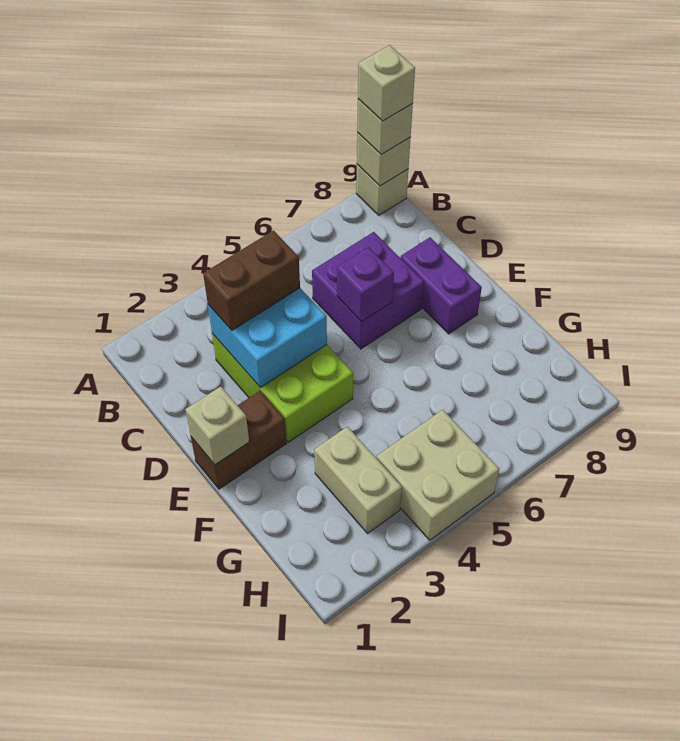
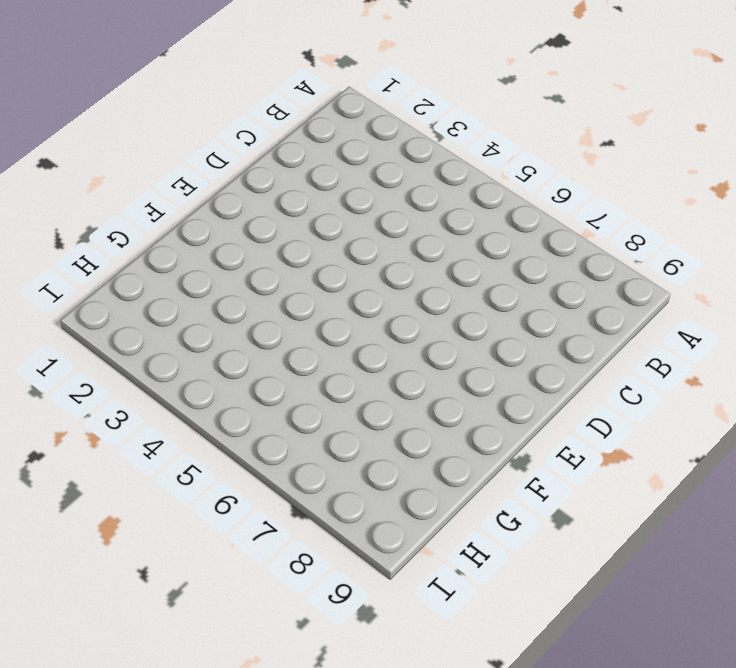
none -> tan 1x1 brick [356,165,408,215]
none -> lime 2x3 brick [212,333,353,442]
none -> purple 2x2 brick [312,232,424,349]

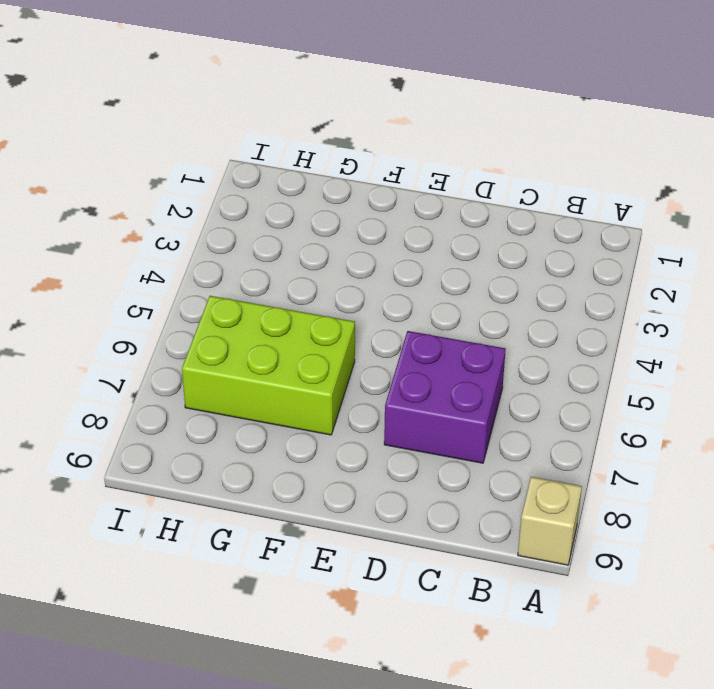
lime 2x3 brick [182,296,355,435] -> lime 2x3 brick moved to [212,333,353,442]
none -> purple 1x2 brick [401,237,482,334]
none -> brown 1x2 brick [191,391,286,489]
none -> tan 1x2 brick [314,427,402,533]

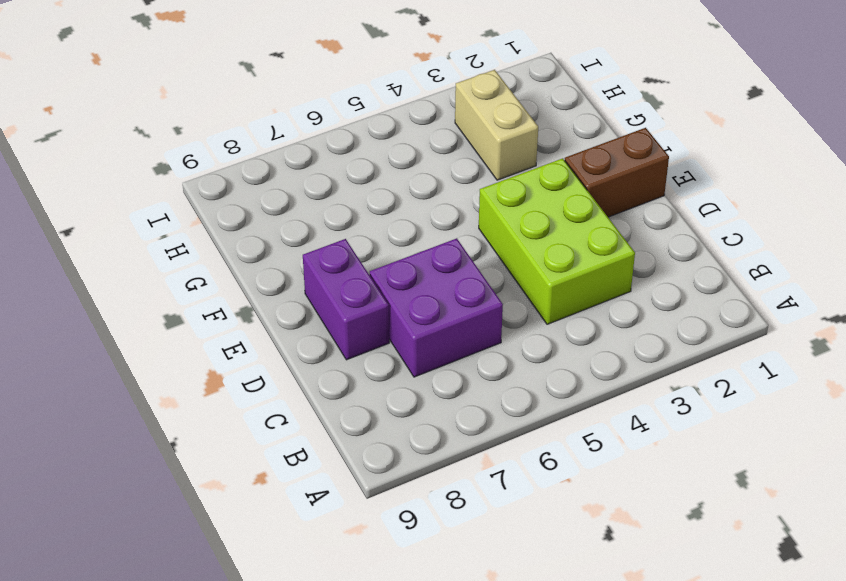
none -> tan 1x1 brick [356,165,408,215]
none -> tan 2x2 brick [377,410,499,540]
none -> tan 1x1 brick [357,133,411,186]

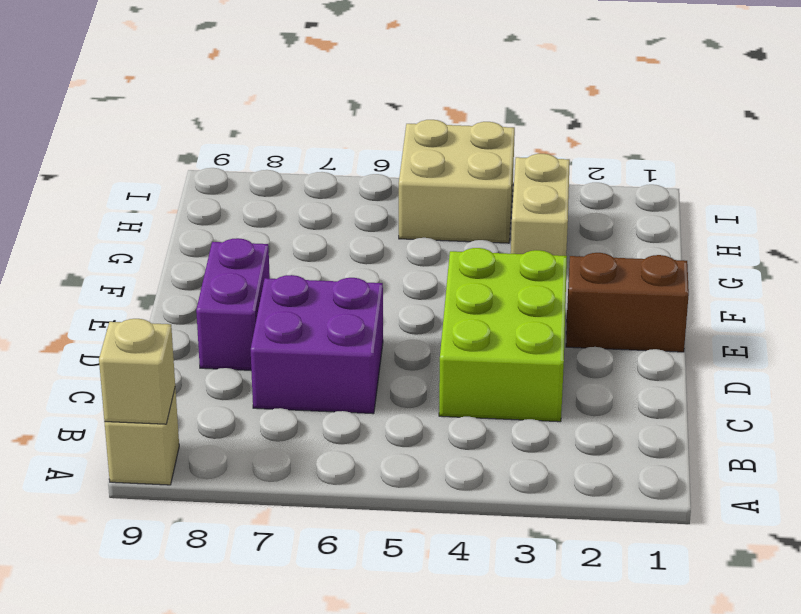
none -> cyan 2x2 brick [208,288,327,388]
none -> purple 1x1 brick [337,247,394,322]
none -> tan 1x1 brick [186,386,249,465]

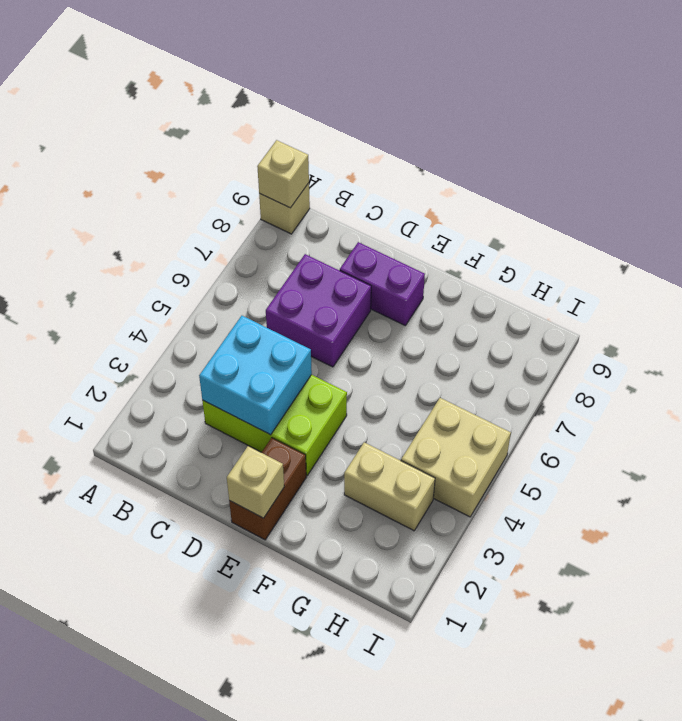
none -> purple 1x1 brick [337,247,394,322]
none -> tan 1x1 brick [357,99,413,154]
none -> brown 1x2 brick [203,231,300,330]

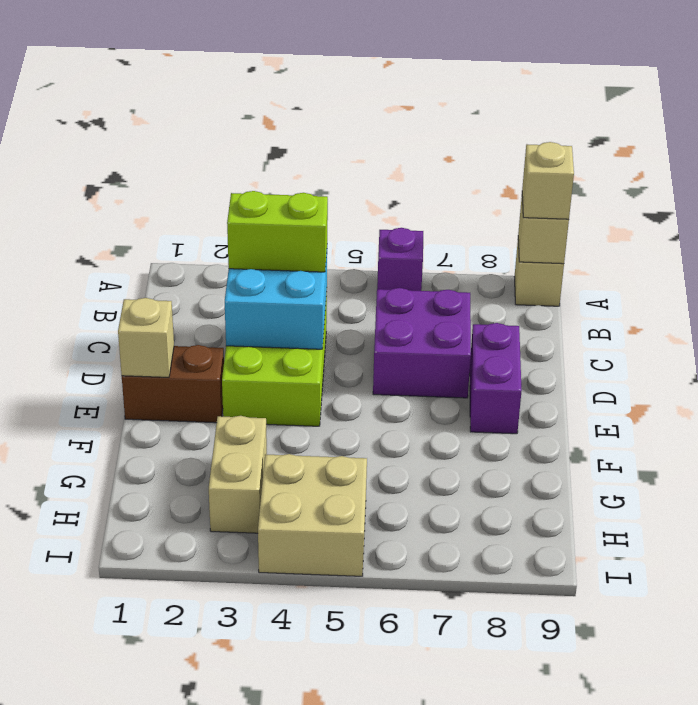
purple 1x1 brick [377,228,423,291] -> purple 1x1 brick moved to [337,247,394,322]
lime 1x2 brick [227,191,328,272] -> brown 1x2 brick [203,231,300,330]
none -> tan 1x1 brick [358,45,415,121]

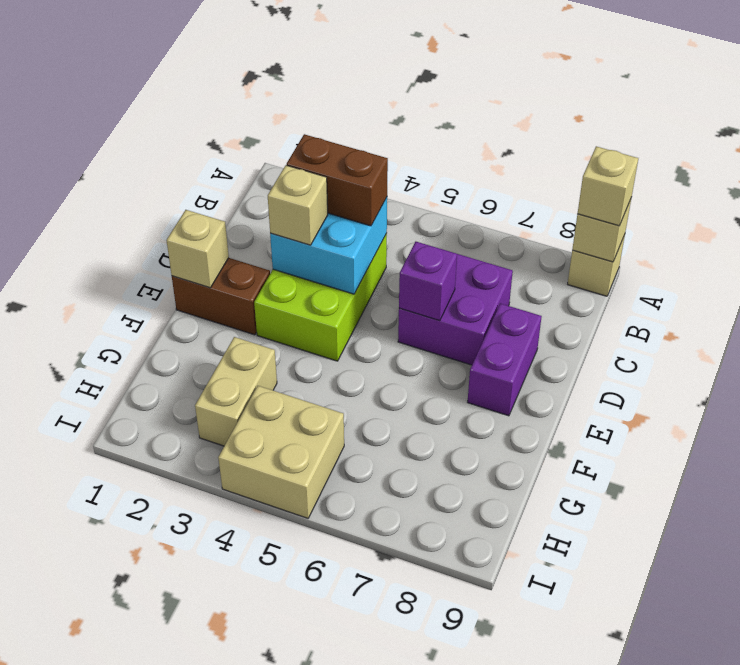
tan 1x1 brick [268,165,328,245] -> tan 1x1 brick moved to [358,45,415,121]

